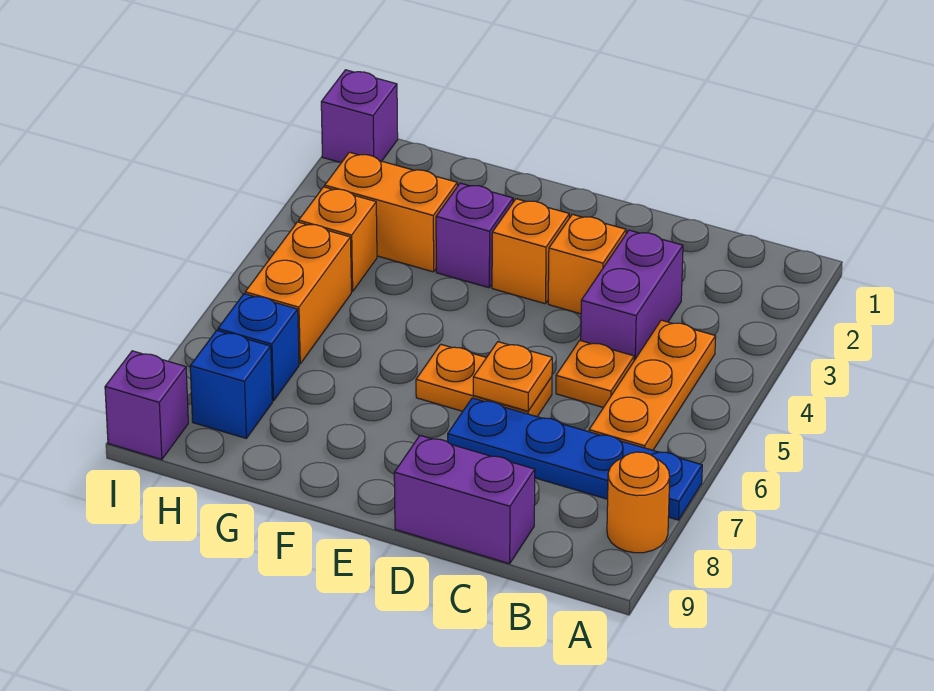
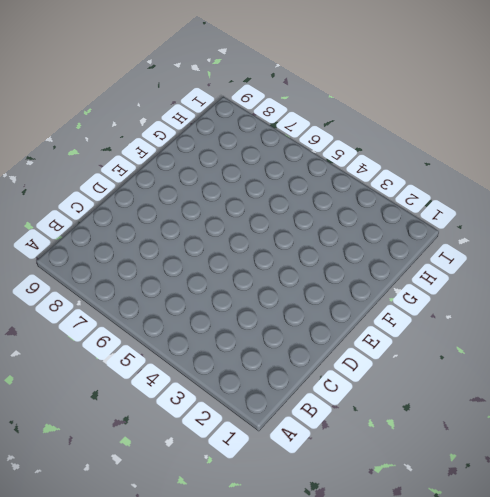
none -> blue 1x4 plate [448,398,702,520]
none -> orange 1x1 round brick [607,452,670,553]
none -> orange 1x3 plate [589,320,716,450]

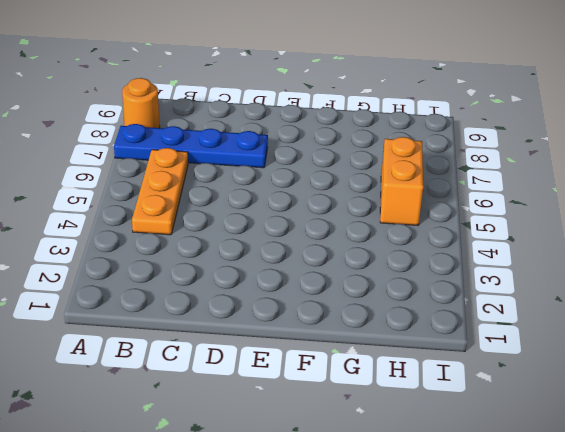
none -> purple 1x2 brick [581,230,683,360]
none -> orange 1x1 plate [556,340,634,408]
none -> purple 1x2 brick [394,435,535,564]

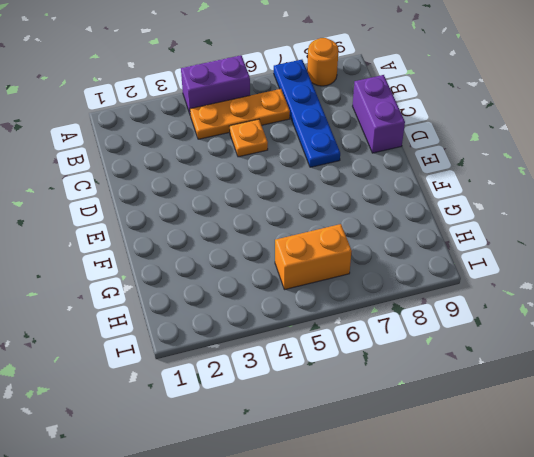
purple 1x2 brick [181,55,250,114] -> purple 1x2 brick moved to [581,230,683,360]
none -> orange 1x1 brick [548,214,626,314]
none -> orange 1x2 plate [416,344,552,417]
none -> orange 1x1 brick [492,199,569,304]

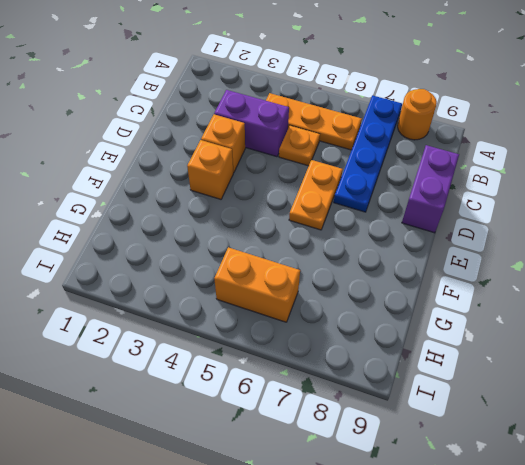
none -> purple 1x1 brick [436,183,513,288]
none -> orange 1x2 brick [325,152,457,272]
none -> orange 1x1 brick [299,187,377,292]

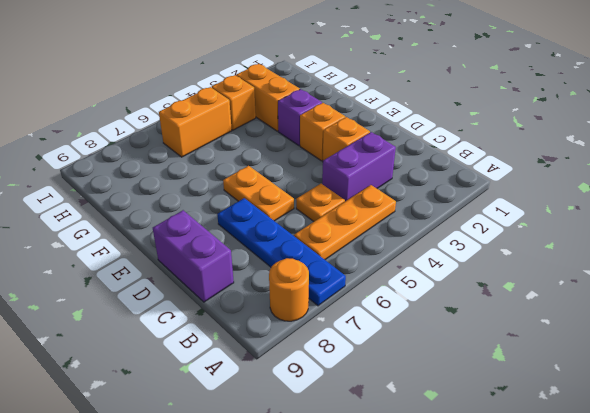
none -> blue 1x1 brick [218,294,299,401]
none -> blue 1x1 brick [190,330,272,438]
none -> purple 1x1 brick [321,70,398,163]

